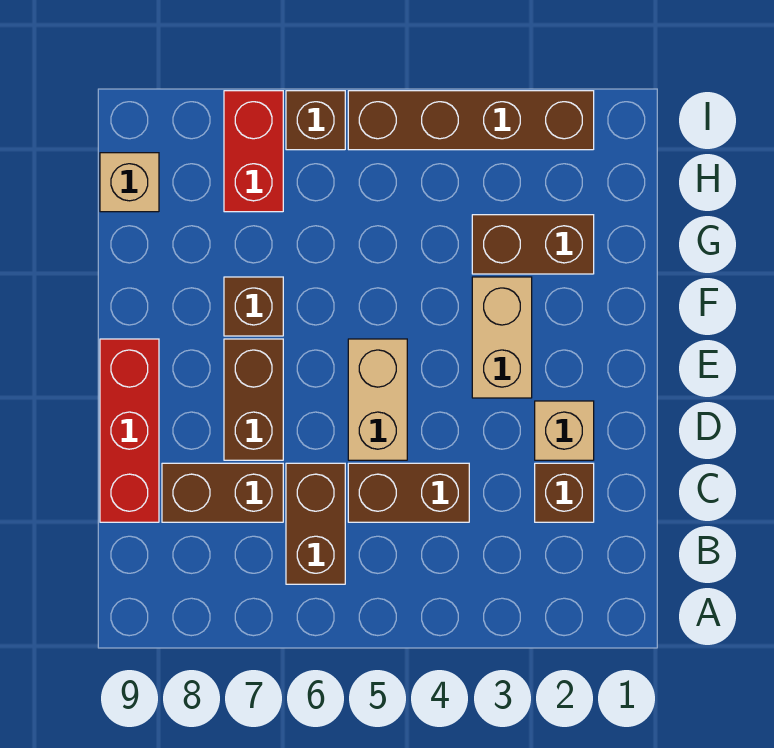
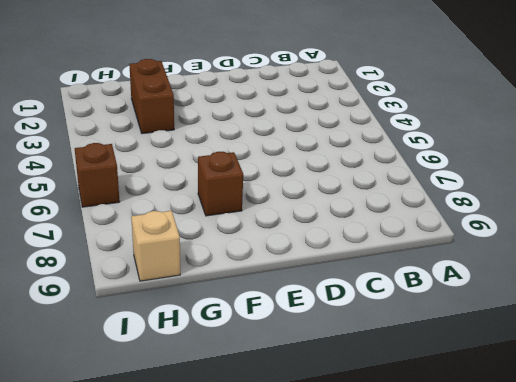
none -> brown 1x2 brick [286,463,345,584]
none -> brown 1x1 brick [535,463,594,522]
none -> brown 1x2 brick [348,463,469,522]

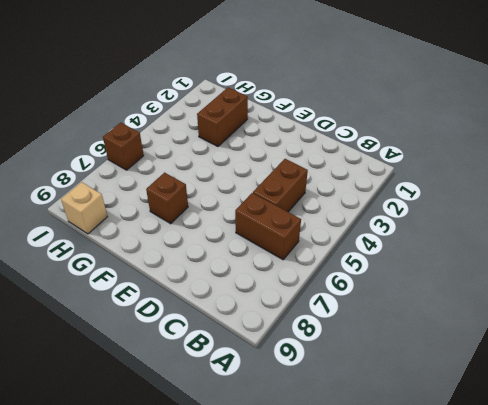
none -> brown 1x1 brick [535,463,594,522]
none -> brown 1x2 brick [162,463,283,522]
none -> red 1x3 brick [100,339,159,522]

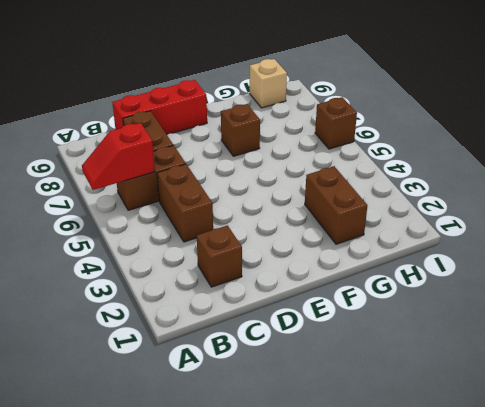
red 1x2 slope [82,123,155,190] -> none
none -> tan 1x1 brick [535,401,594,460]
none -> tan 1x2 brick [348,339,407,460]
none -> brown 1x2 brick [224,339,283,460]

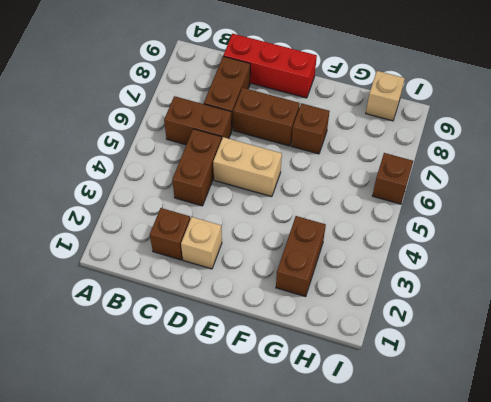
none -> tan 1x2 brick [472,277,532,398]
none -> red 1x2 brick [224,91,283,212]
none -> brown 1x4 brick [348,91,594,150]

